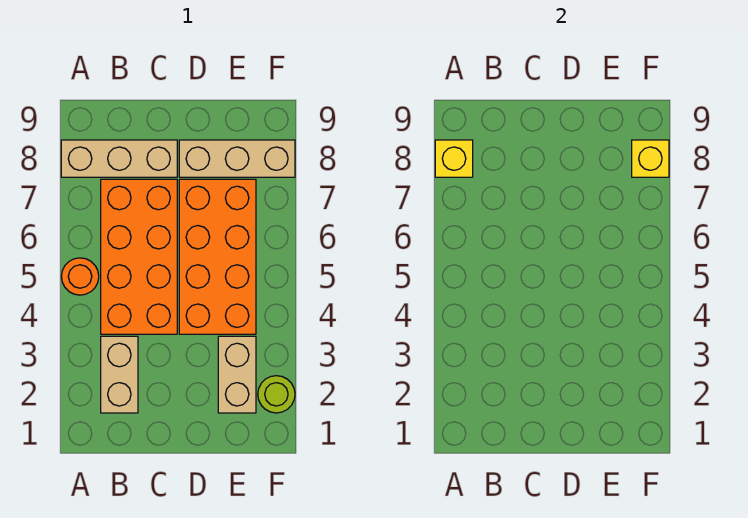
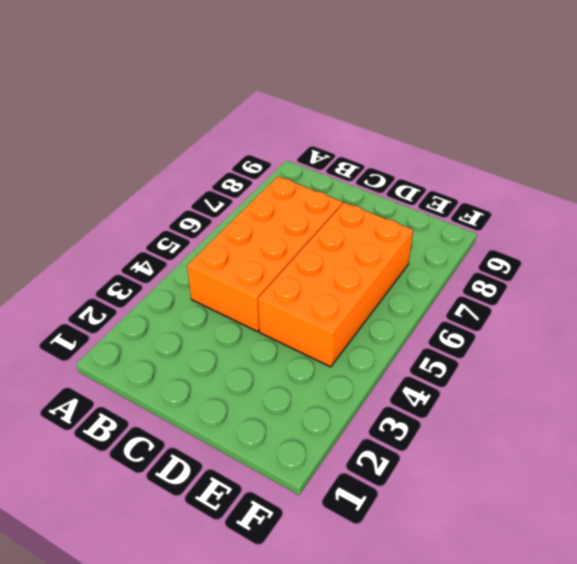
none -> orange 1x1 round brick [61,258,99,295]
none -> tan 1x3 brick [61,140,177,177]

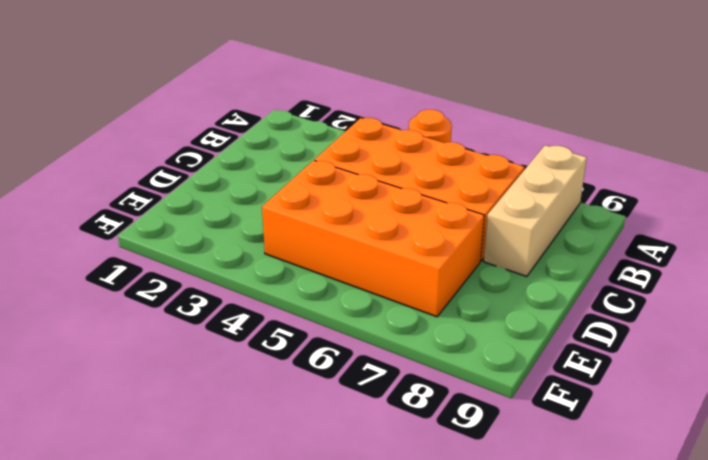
none -> tan 1x2 brick [101,336,138,413]
none -> tan 1x3 brick [179,140,295,177]

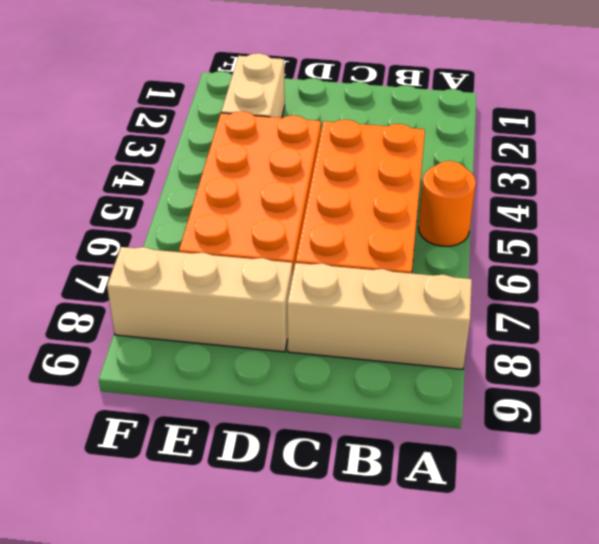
none -> tan 1x2 brick [101,336,138,413]
none -> lime 1x1 round brick [258,376,295,413]

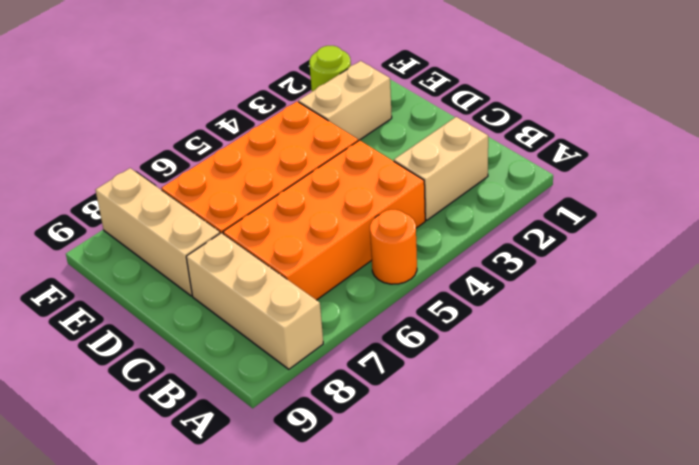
none -> yellow 1x1 brick [435,140,473,177]
none -> yellow 1x1 brick [632,140,669,177]

